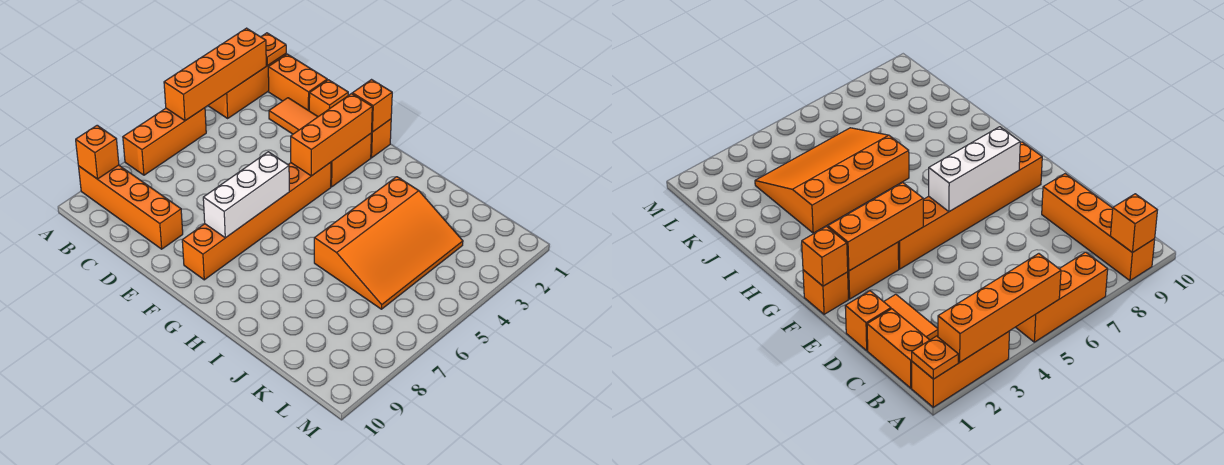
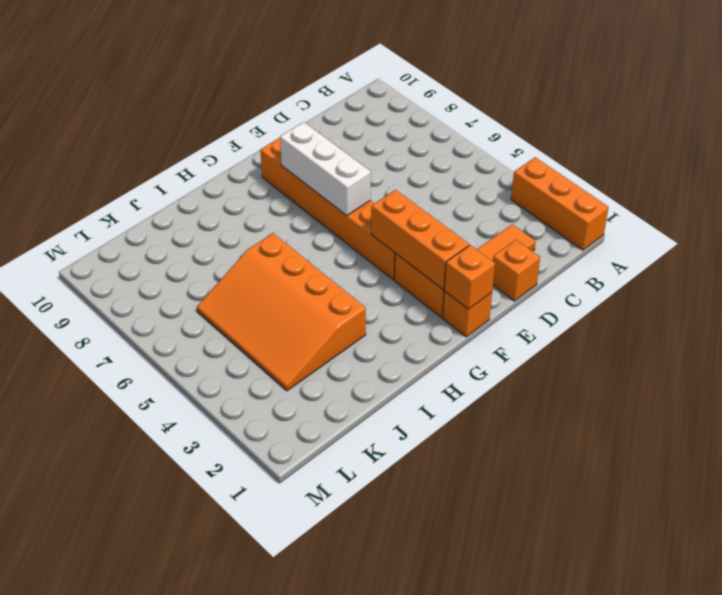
none -> orange 1x3 brick [123,108,206,175]
none -> orange 1x4 brick [79,165,183,249]
none -> orange 1x2 brick [268,54,327,111]

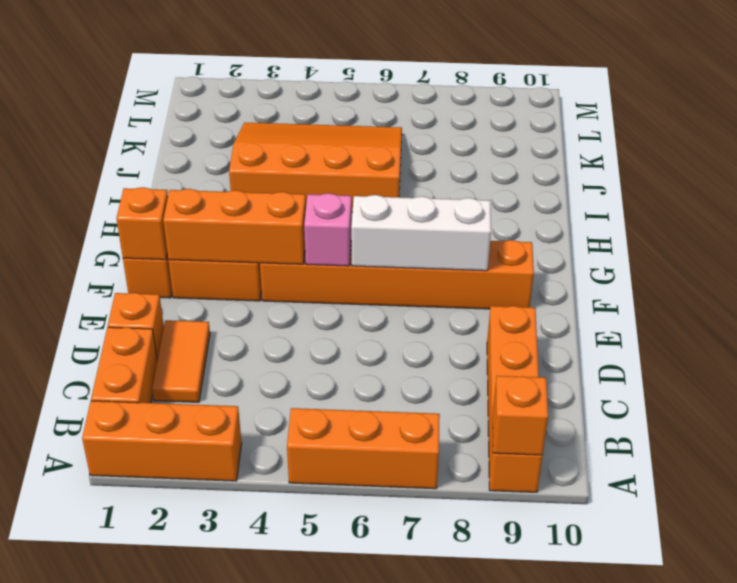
pink 1x1 brick [304,193,352,266] -> none
none -> orange 1x1 plate [261,33,286,66]
none -> orange 1x4 brick [164,28,266,121]

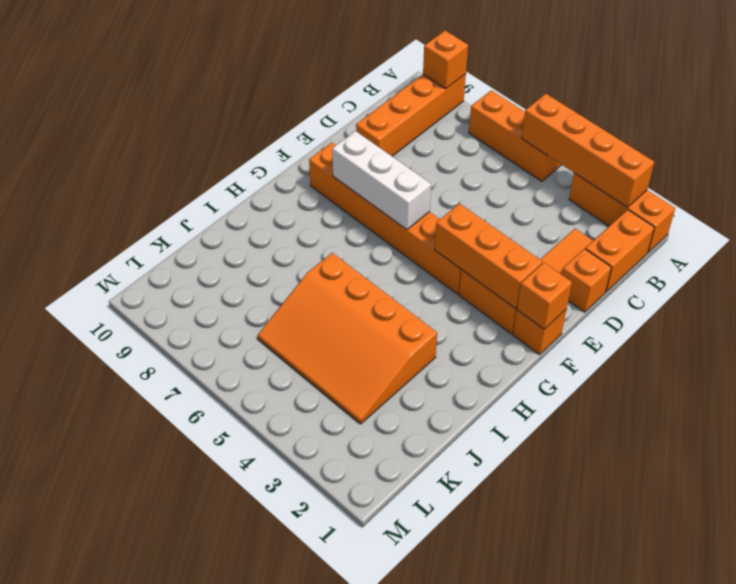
none -> orange 1x1 plate [261,33,286,66]

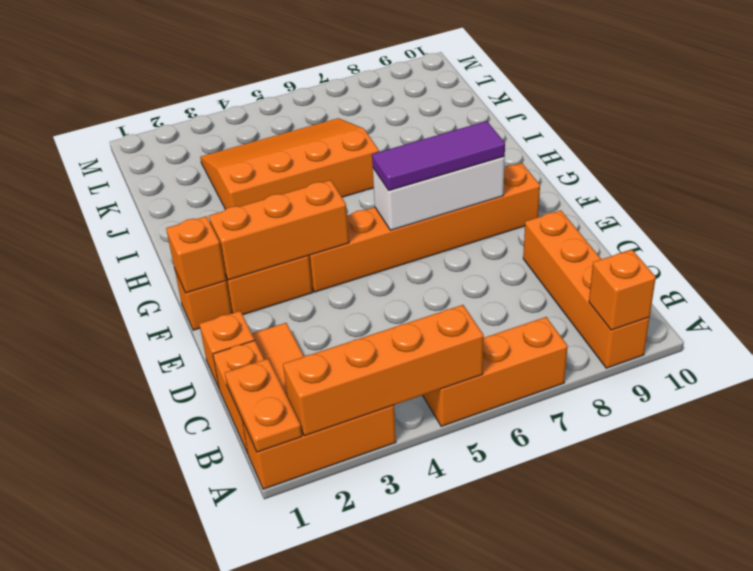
orange 1x2 plate [225,359,302,452] -> orange 1x1 plate [261,33,286,66]
purple 1x3 tile [372,121,505,191] -> none

